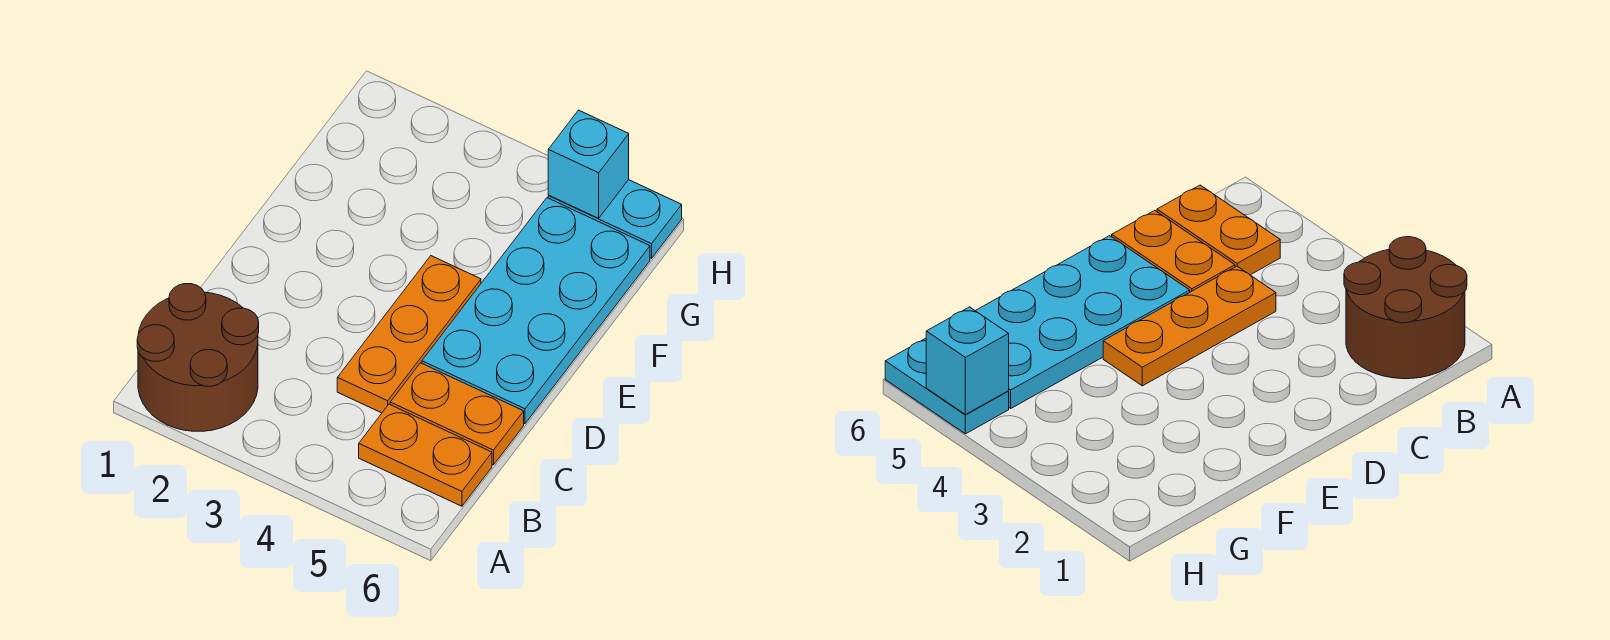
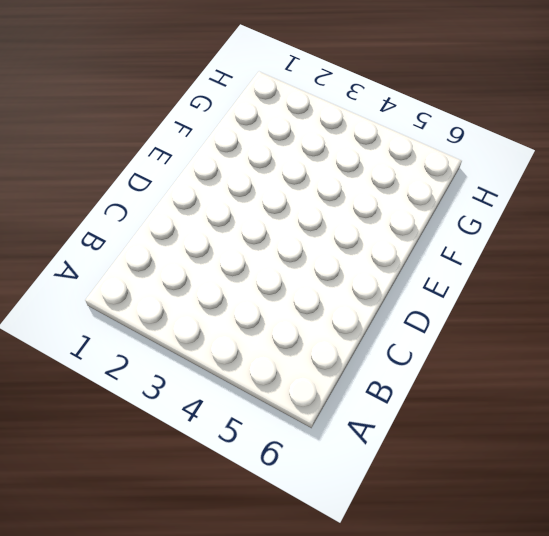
none -> brown 2x2 round brick [137,284,259,431]
none -> orange 1x2 plate [359,404,492,506]

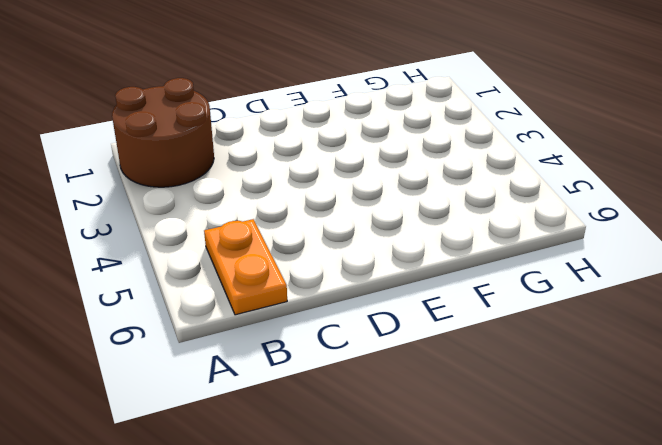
none -> orange 1x3 plate [337,256,481,413]
none -> orange 1x2 plate [390,363,524,465]

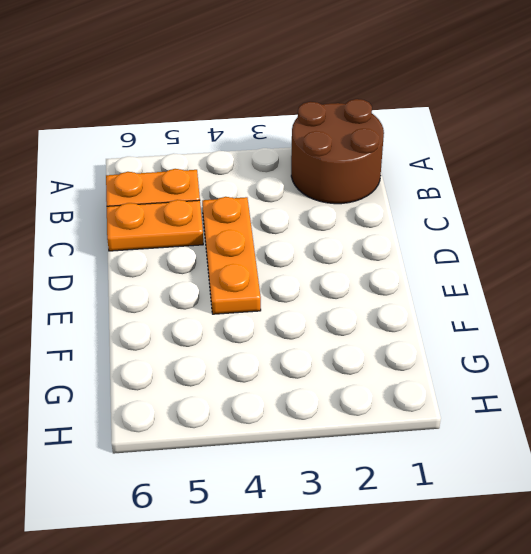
none -> cyan 2x4 plate [422,198,650,424]
none -> cyan 1x2 plate [548,180,682,258]

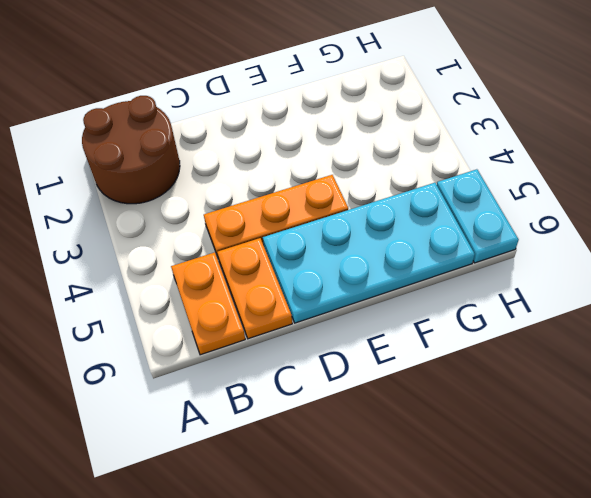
none -> cyan 1x1 brick [548,110,629,218]

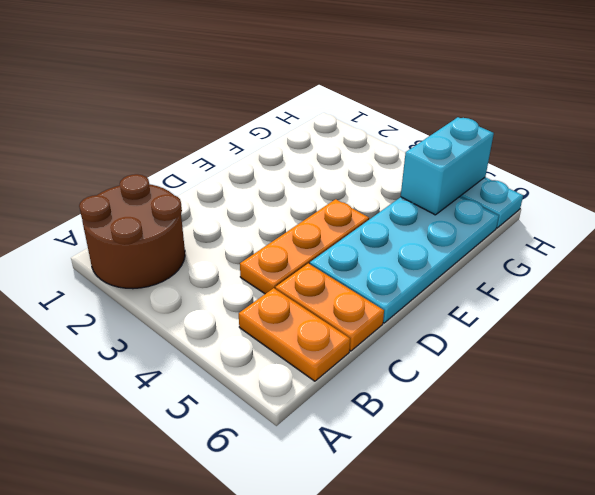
cyan 1x2 brick [401,117,494,215] -> cyan 1x1 brick [548,110,629,218]

